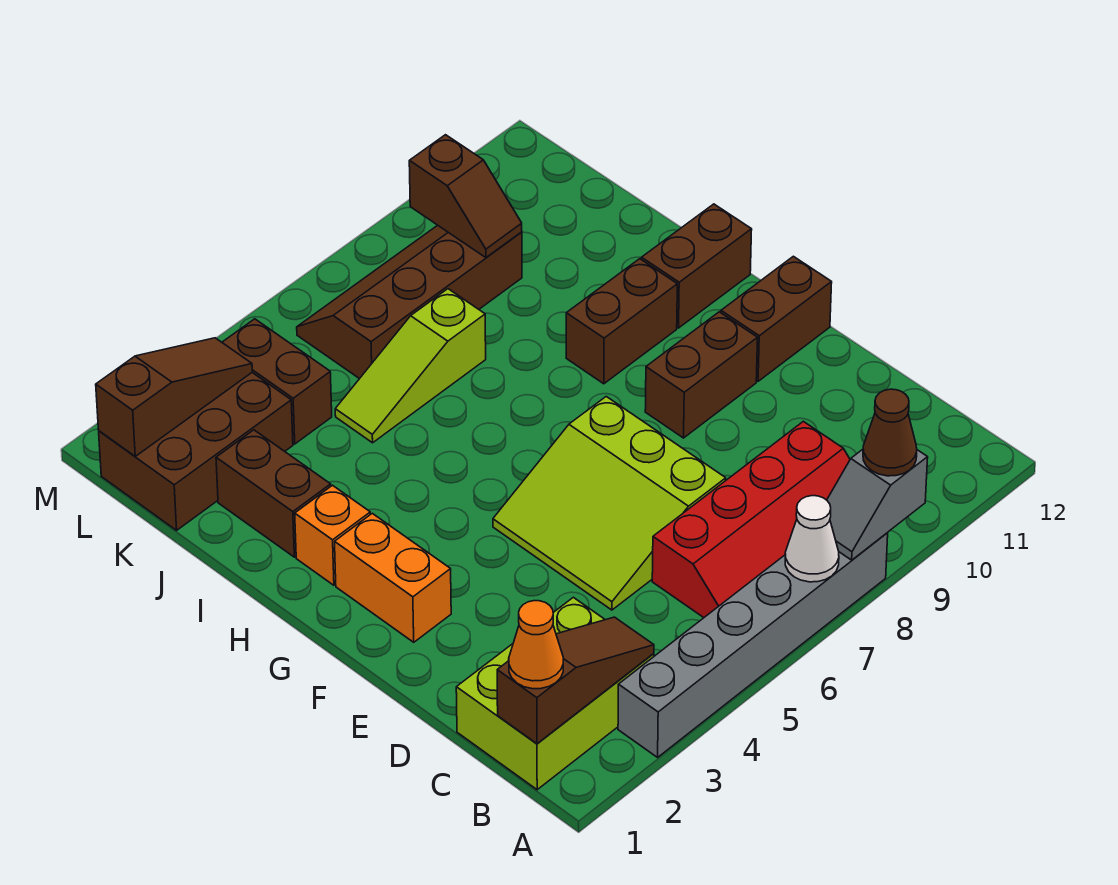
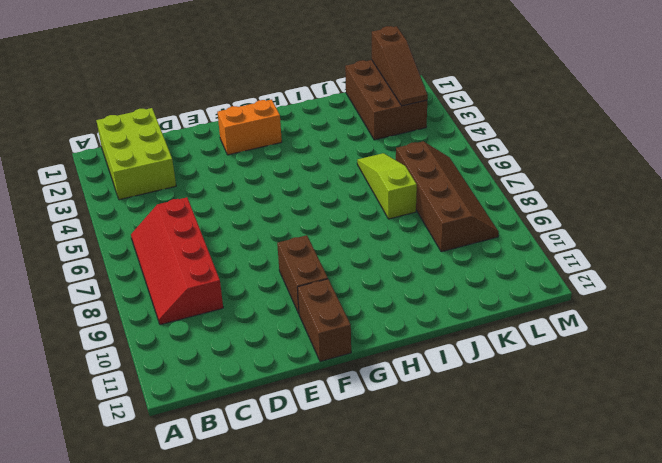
none -> grey 1x6 brick [618,533,888,757]
none -> lime 3x3 slope [493,397,726,610]
none -> orange 1x1 brick [295,485,370,585]

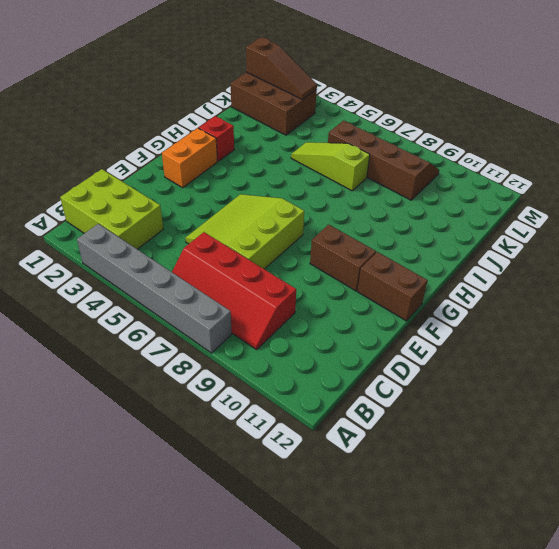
red 1x1 brick [199,116,234,161] -> orange 1x1 brick [295,485,370,585]
none -> brown 1x2 brick [566,259,677,384]
none -> brown 1x2 brick [641,204,752,328]
none -> brown 1x2 brick [216,430,331,557]

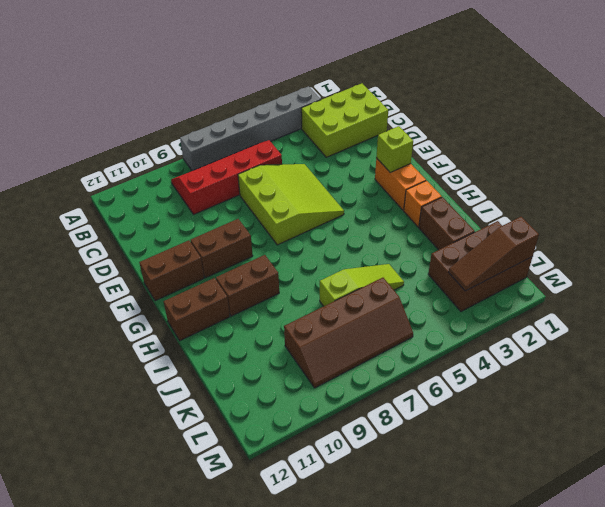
lime 1x1 brick [376,126,413,173] -> none
none -> brown 1x2 brick [222,319,332,444]
none -> white 1x1 cone [785,496,839,582]
none -> grey 1x2 slope [827,449,928,560]

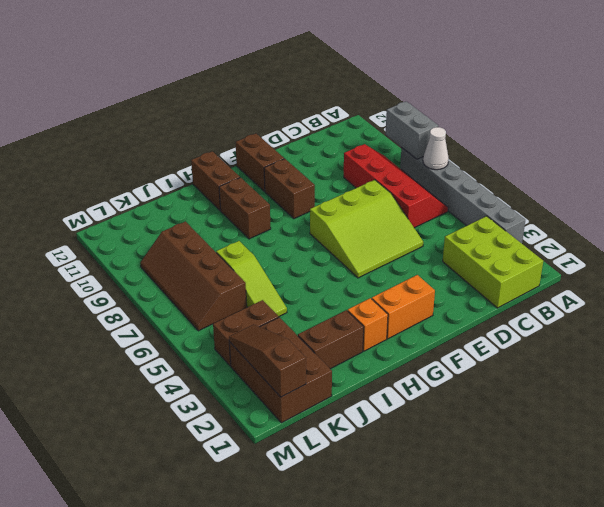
grey 1x2 brick [386,101,438,159] -> grey 1x2 slope [827,449,928,560]
none -> brown 1x3 slope [497,617,654,744]
none -> brown 1x2 slope [409,135,522,258]
none -> brown 1x1 cone [863,389,917,476]

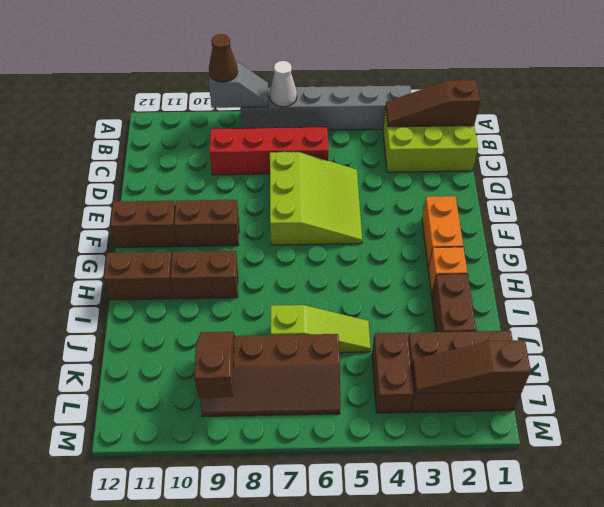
none -> orange 1x1 cone [509,601,563,689]

